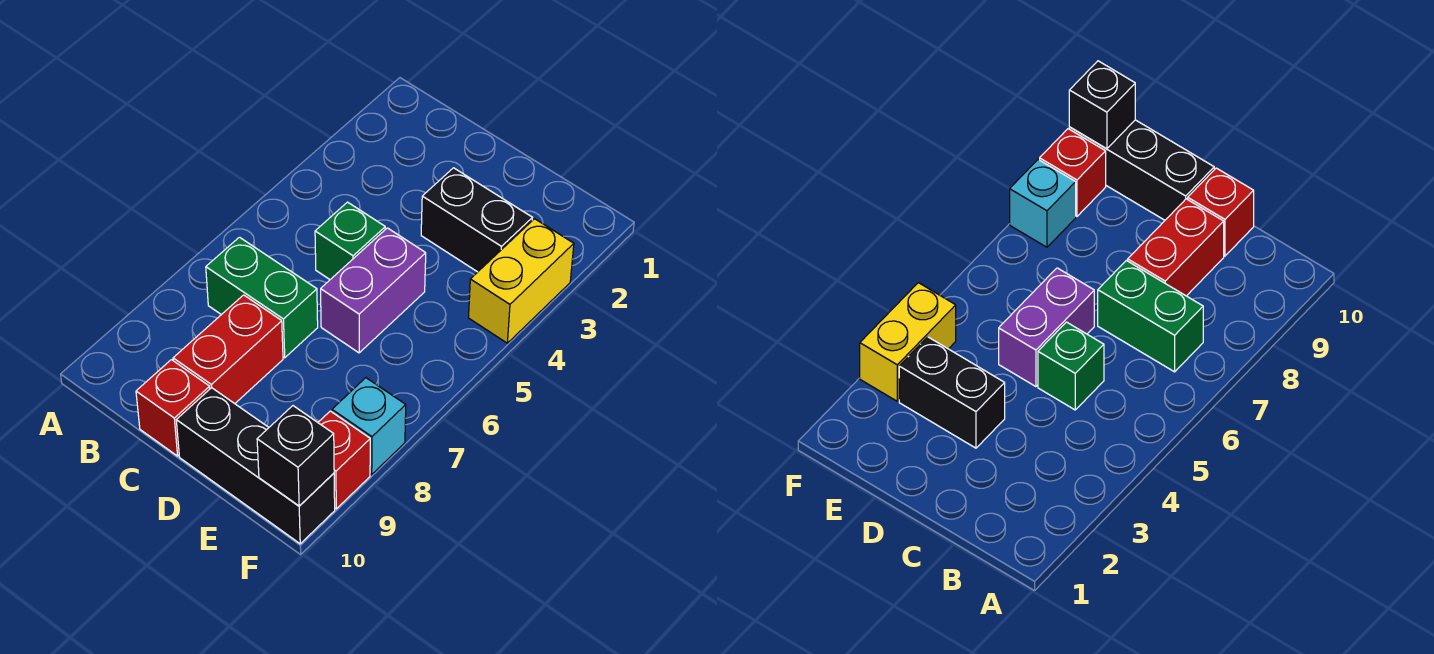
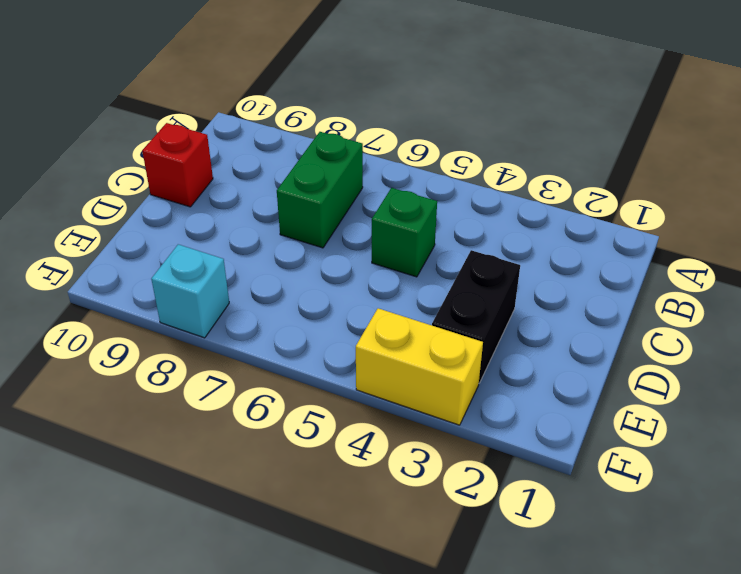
none -> red 1x2 brick [173,295,283,404]
none -> purple 1x2 brick [321,228,426,353]

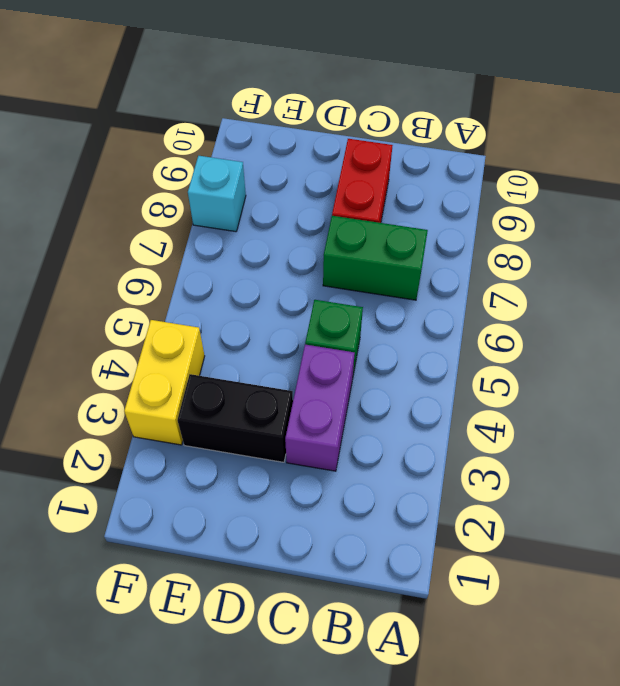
purple 1x2 brick [285,345,355,471] -> purple 1x2 brick moved to [321,228,426,353]
none -> red 1x1 brick [136,360,210,456]
none -> black 1x3 brick [176,388,335,544]

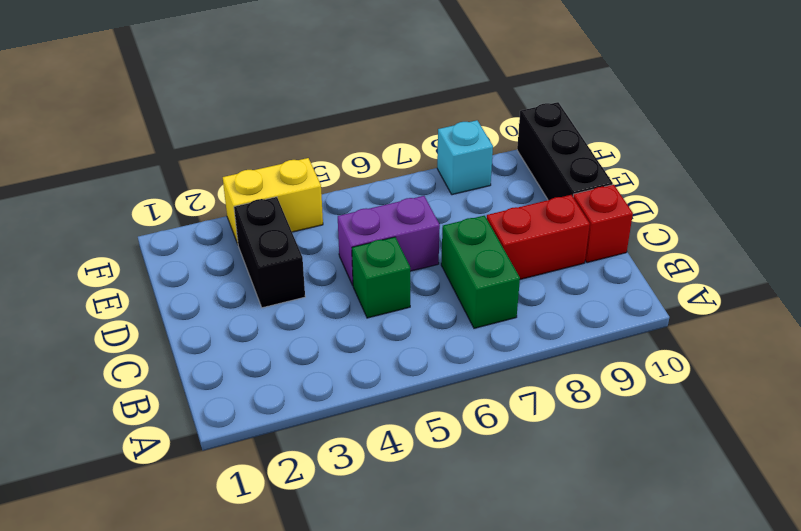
none -> red 1x1 brick [318,411,370,509]
none -> black 1x1 brick [257,406,334,506]

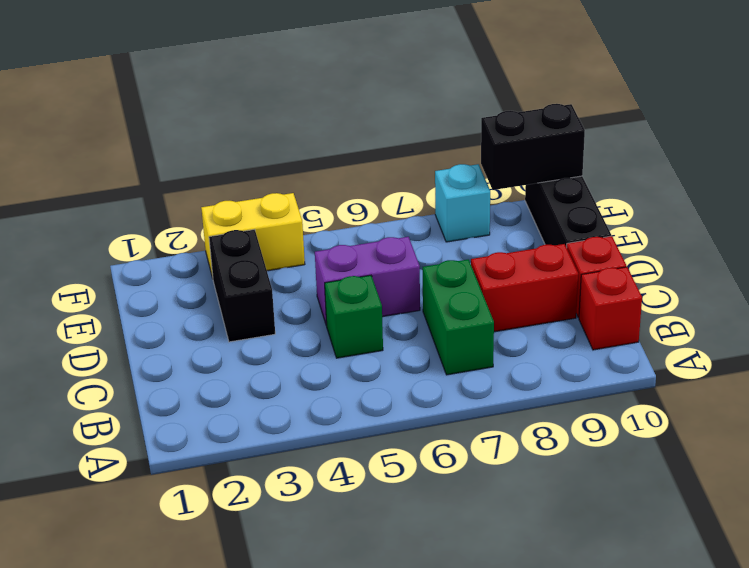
red 1x1 brick [579,267,642,350] -> red 1x1 brick moved to [318,411,370,509]
black 1x2 brick [481,104,585,190] -> black 1x1 brick [257,406,334,506]

